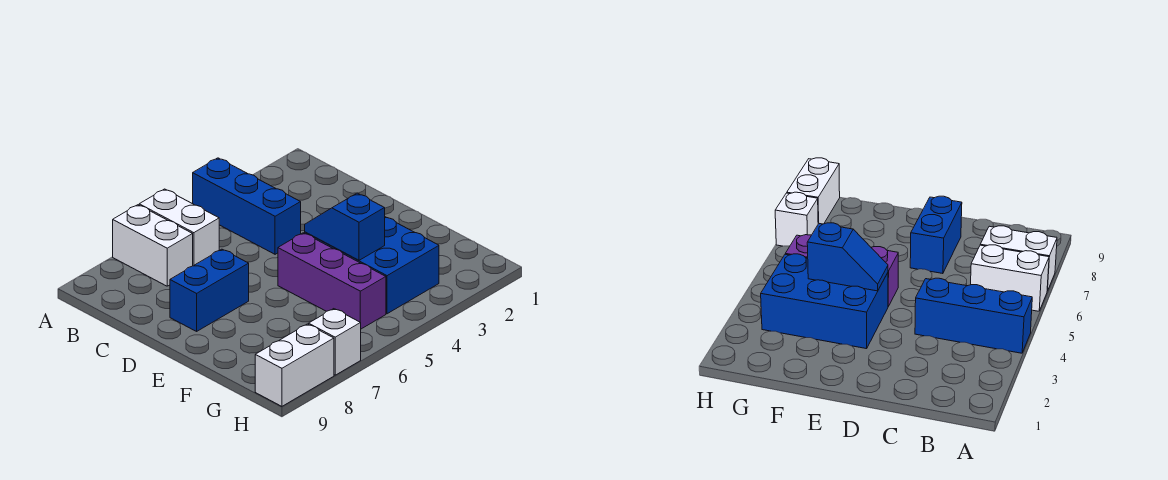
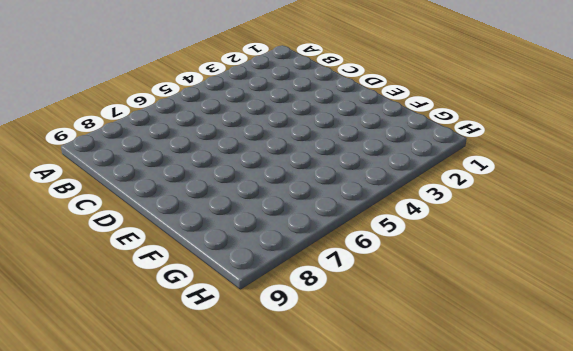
none -> blue 1x3 brick [193,158,301,254]
none -> white 1x2 brick [139,189,219,266]

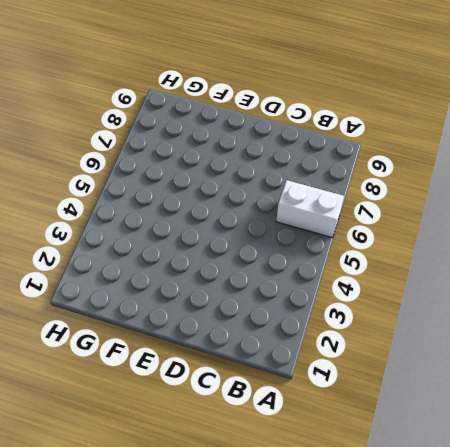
none -> blue 1x3 brick [193,158,301,254]
none -> white 1x2 brick [113,205,193,286]

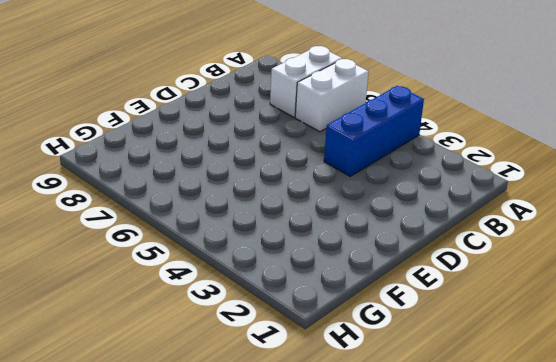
none -> blue 1x2 brick [170,249,249,331]
none -> blue 2x3 brick [305,217,439,314]

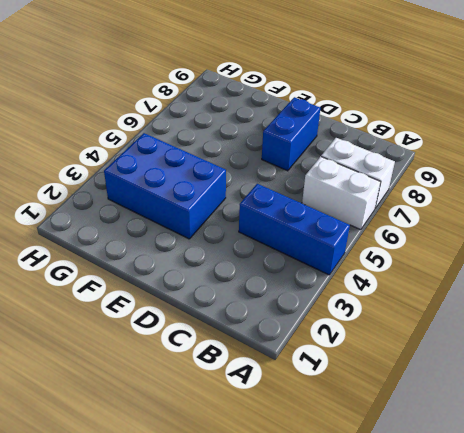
none -> purple 1x3 brick [278,233,386,329]
none -> white 1x1 brick [309,309,361,375]

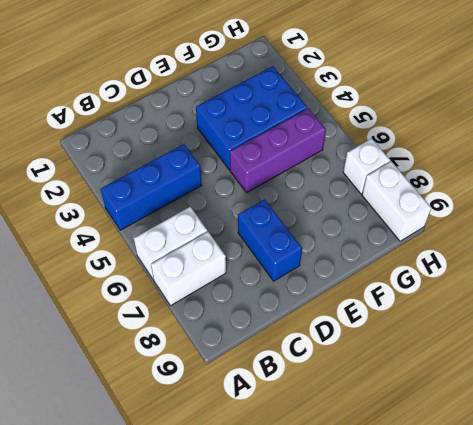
none -> blue 1x2 slope [305,193,385,260]

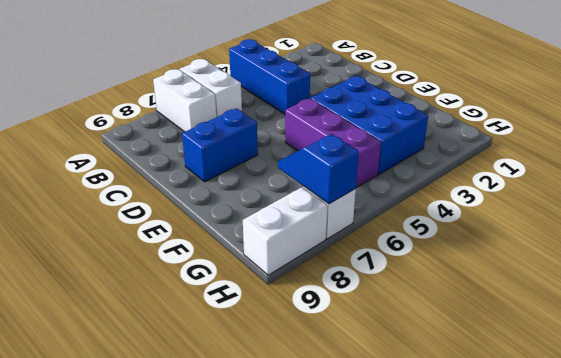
blue 1x2 slope [278,134,359,204] -> blue 1x2 slope moved to [305,193,385,260]

